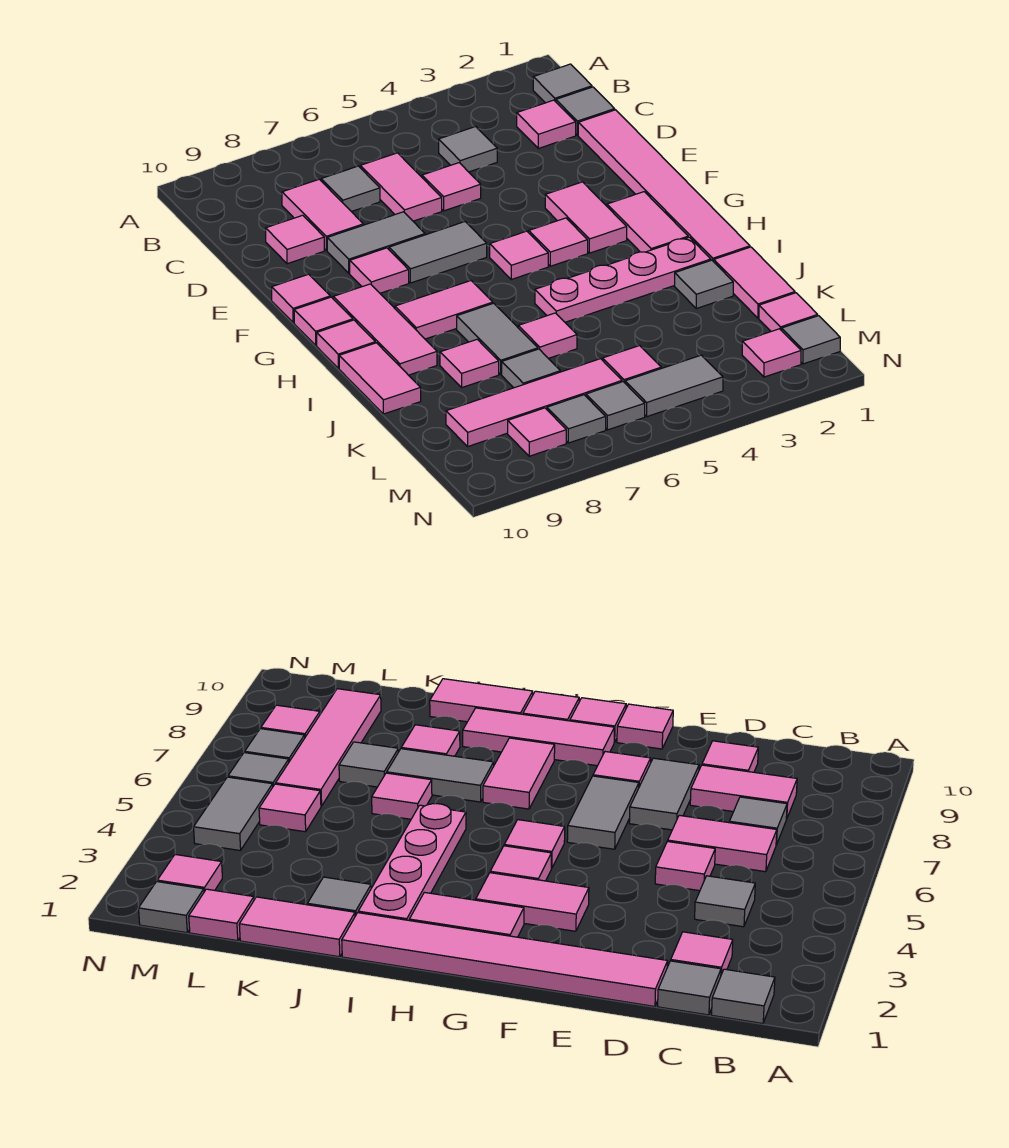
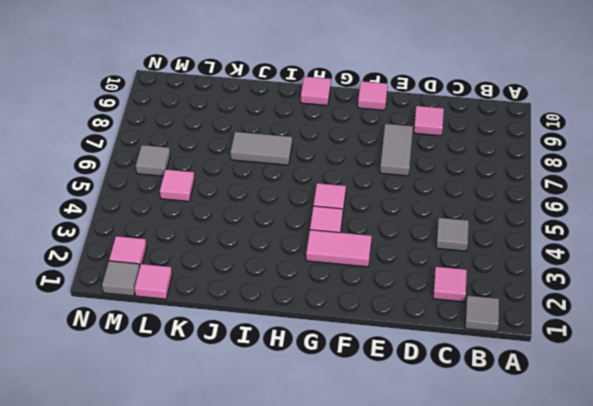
none -> grey 1x1 tile [556,87,615,135]
none -> pink 1x2 tile [360,153,442,221]
none -> grey 1x1 tile [321,166,380,212]
none -> pink 1x2 tile [282,179,363,250]

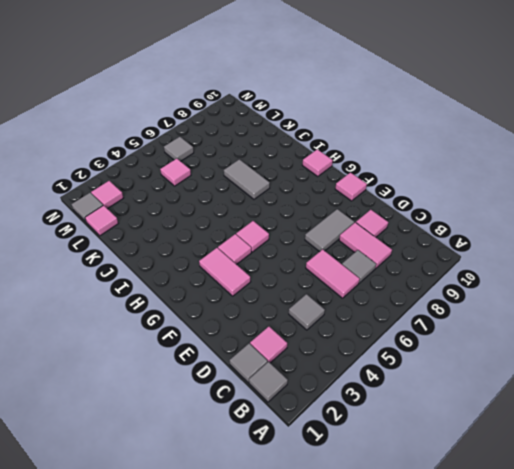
none -> pink 1x6 tile [578,110,750,262]
none -> pink 1x1 tile [422,163,481,211]
none -> grey 1x2 tile [389,222,487,283]
none -> pink 1x1 tile [350,248,409,293]

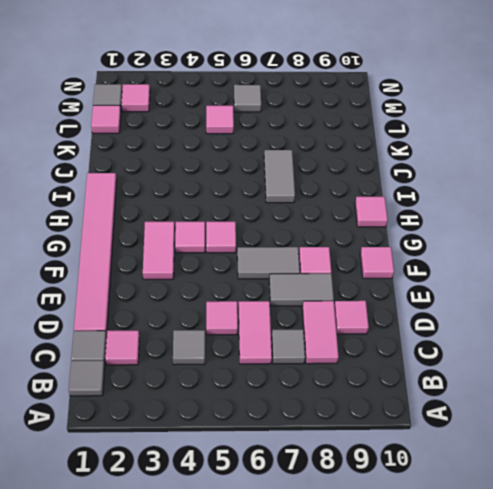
none -> pink 1x2 tile [607,192,688,252]
none -> pink 1x3 tile [333,284,437,375]
none -> pink 1x1 tile [294,297,353,345]
none -> pink 1x2 tile [395,281,493,339]

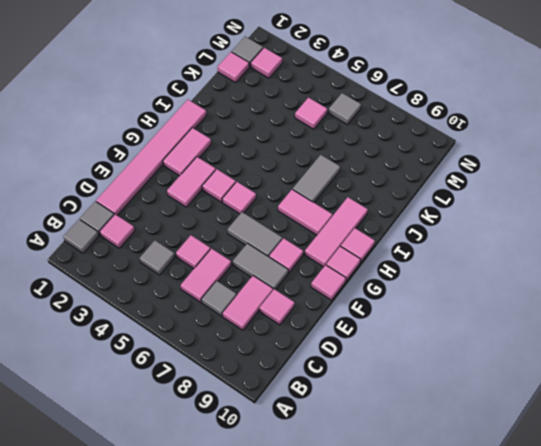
none -> pink 1x4 plate [535,237,711,322]
none -> pink 1x2 tile [339,343,421,414]
none -> pink 1x2 tile [714,247,795,318]
none -> grey 1x1 tile [675,260,733,308]

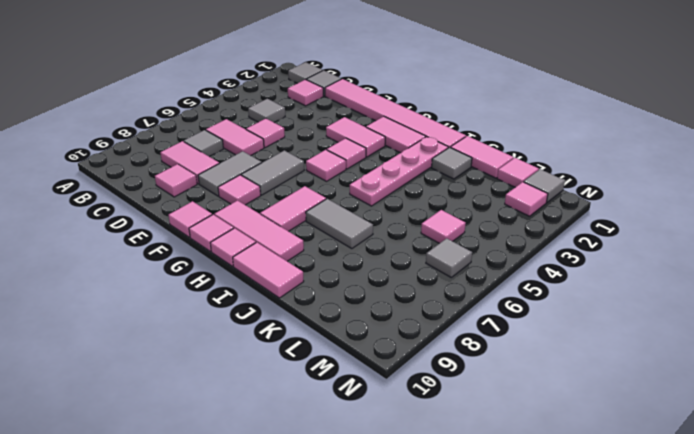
none -> pink 1x1 tile [518,313,577,358]
none -> pink 1x1 tile [440,339,499,387]
none -> grey 1x1 tile [502,349,560,388]
none -> pink 1x4 tile [446,359,622,446]

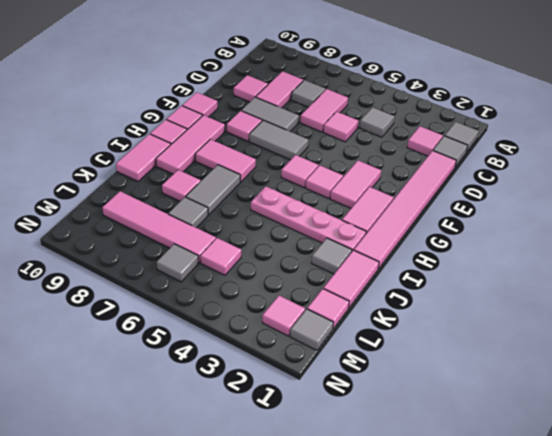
none -> pink 1x1 tile [518,313,577,358]
none -> grey 1x2 tile [625,355,723,417]
none -> grey 1x1 tile [547,395,606,443]
none -> pink 1x1 tile [508,408,566,456]

